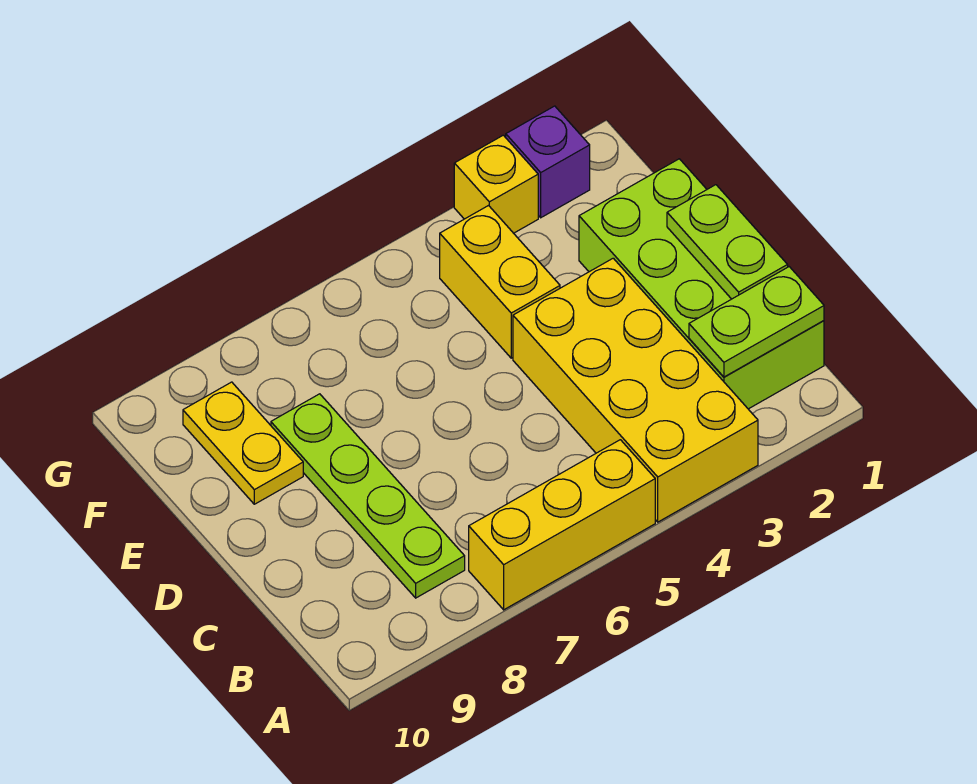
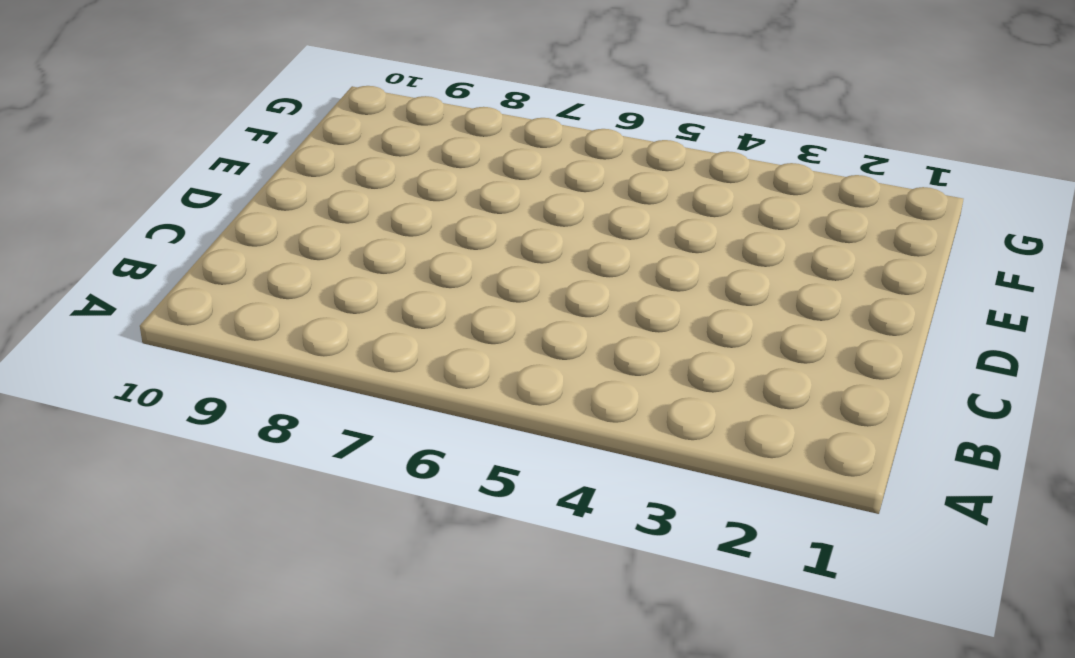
none -> yellow 2x4 brick [513,258,758,522]
none -> yellow 1x3 brick [469,440,655,610]

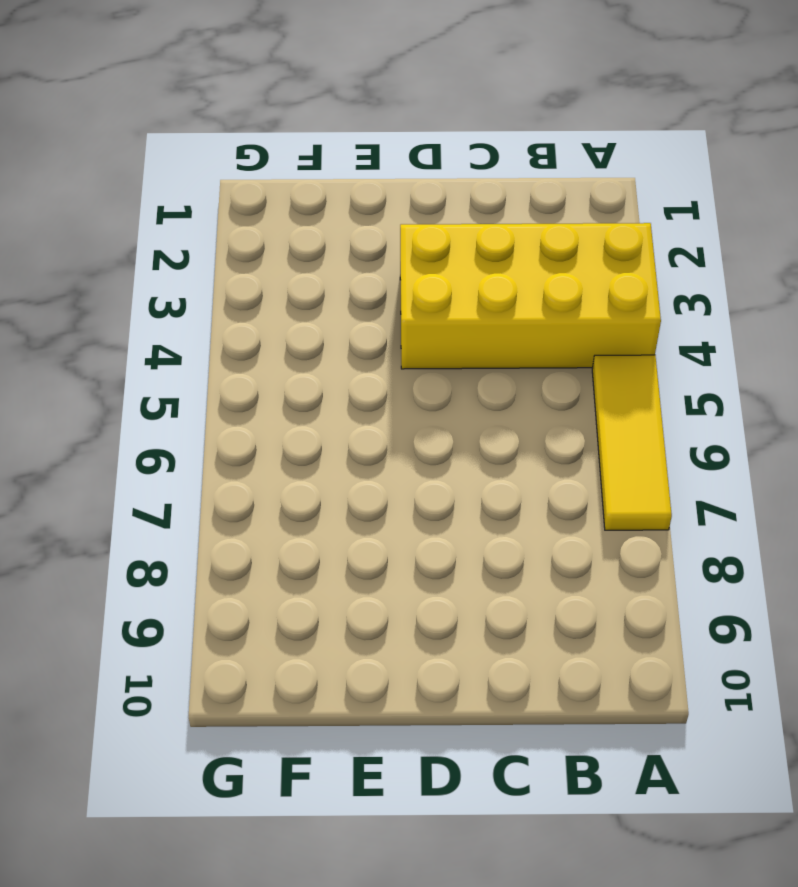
yellow 1x3 tile [592,355,672,530] -> yellow 1x3 brick [469,440,655,610]
none -> lime 2x4 brick [579,159,824,409]
none -> lime 1x4 plate [271,394,465,598]

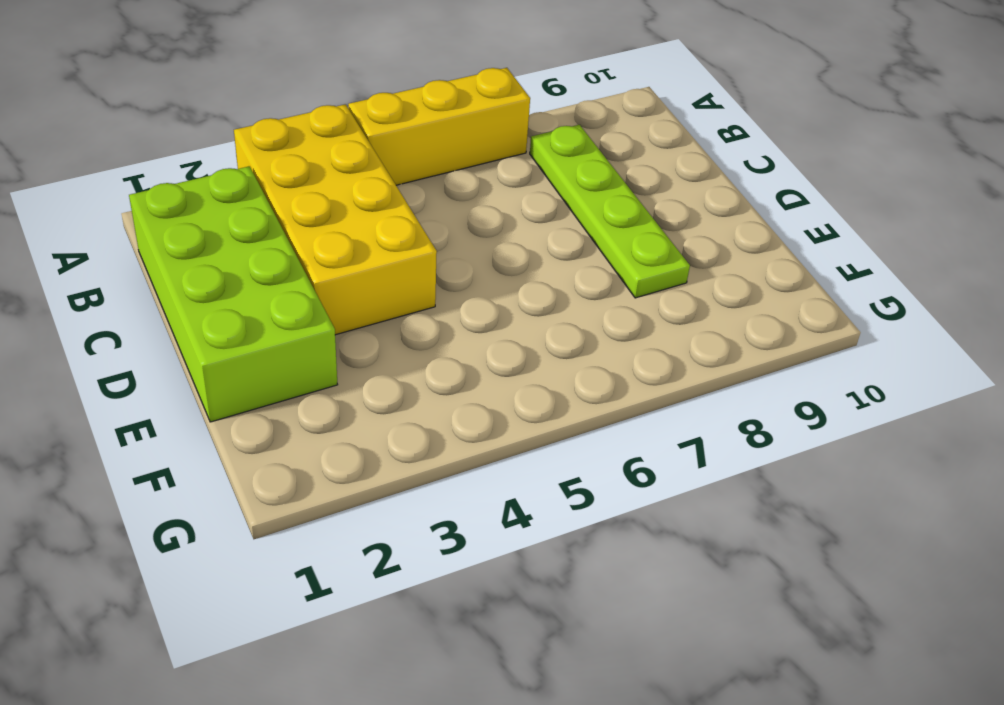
none -> yellow 1x2 brick [440,206,560,358]
none -> yellow 1x2 plate [183,382,303,504]

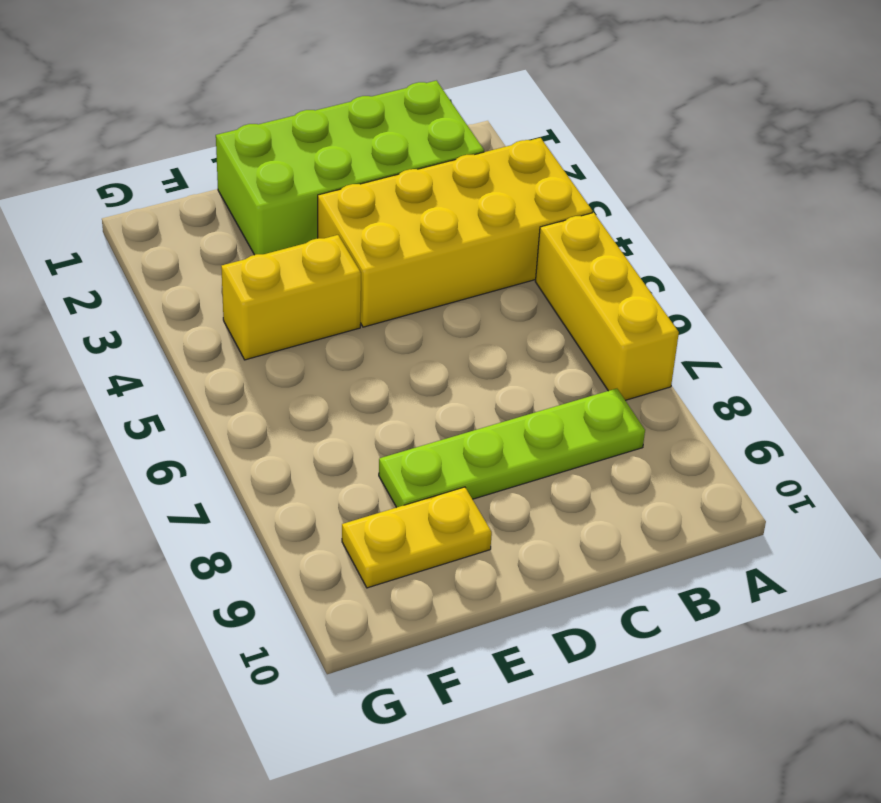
none -> purple 1x1 brick [506,106,590,218]
none -> yellow 1x1 brick [454,135,538,233]

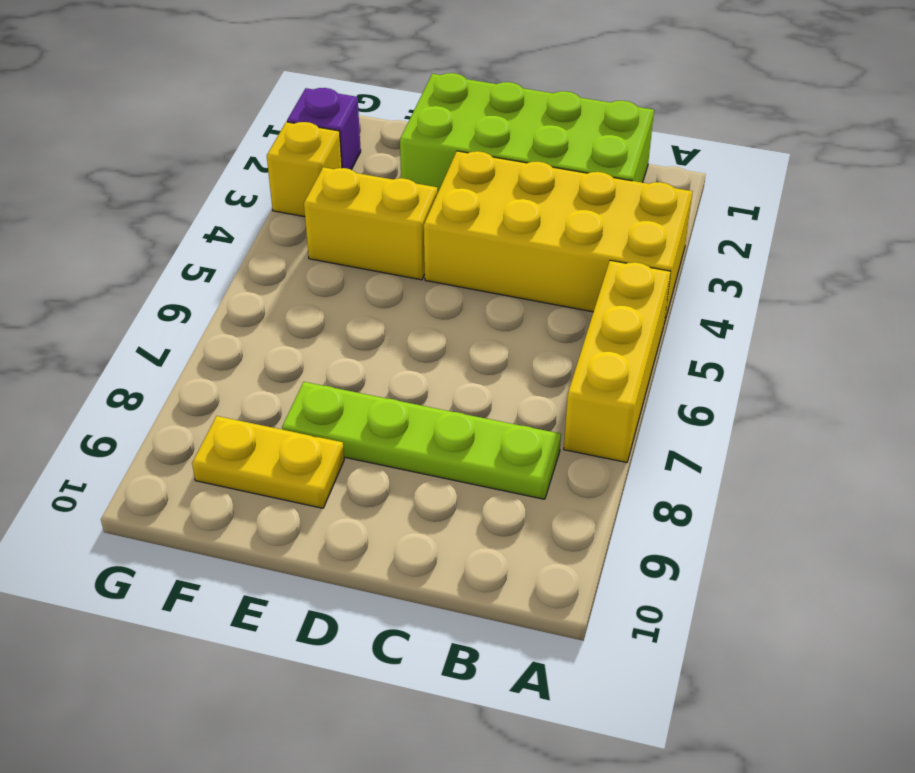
none -> lime 1x2 plate [689,267,824,377]
none -> lime 1x2 plate [667,185,788,299]

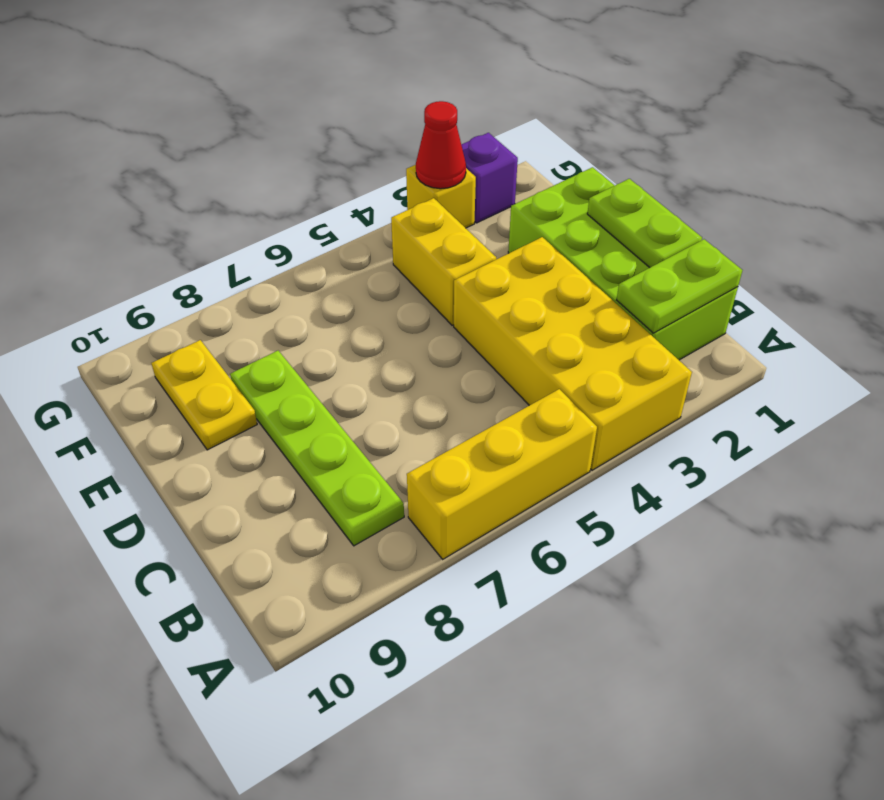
red 1x1 cone [416,101,466,189] -> none

